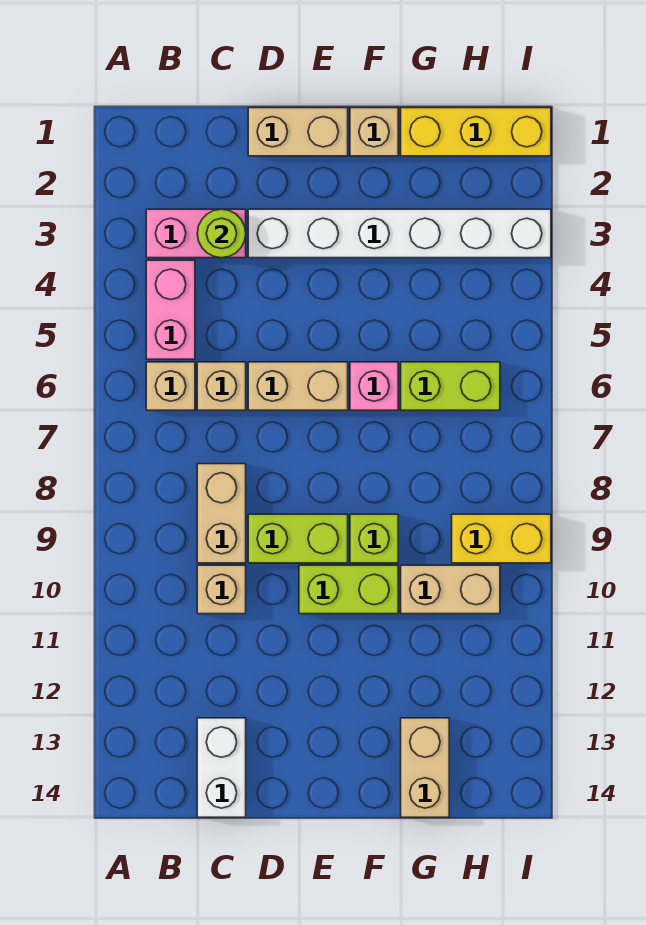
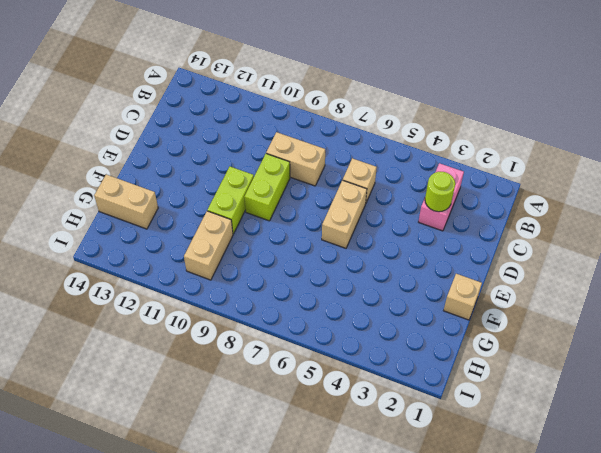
none -> pink 1x2 brick [146,260,195,359]
none -> tan 1x1 brick [146,362,195,410]
none -> tan 1x1 brick [197,565,246,614]

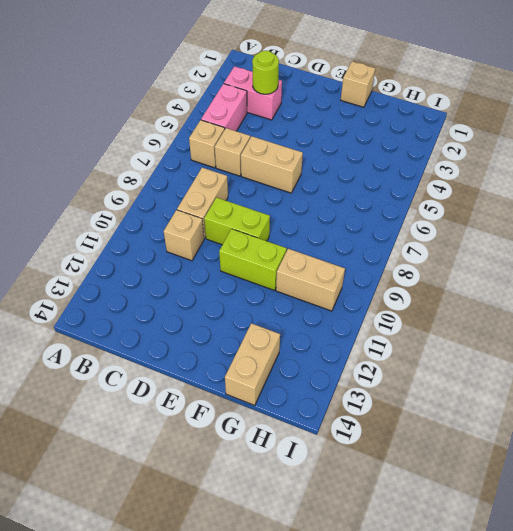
none -> white 1x2 brick [197,718,246,817]
none -> tan 1x2 brick [248,108,348,156]
none -> white 1x6 brick [248,209,551,258]

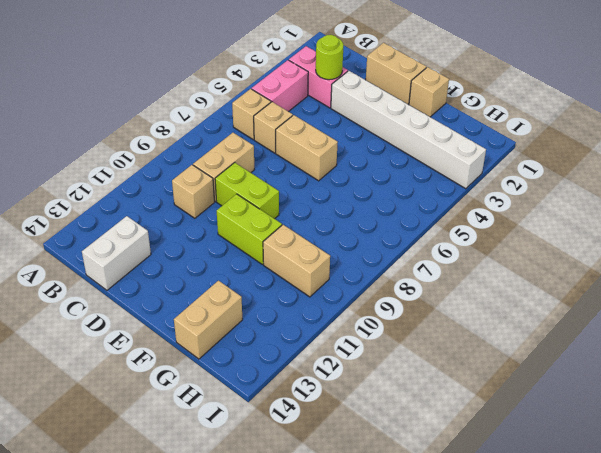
none -> pink 1x1 brick [350,362,398,410]
none -> lime 1x1 brick [350,514,398,563]
none -> yellow 1x3 brick [401,108,551,156]

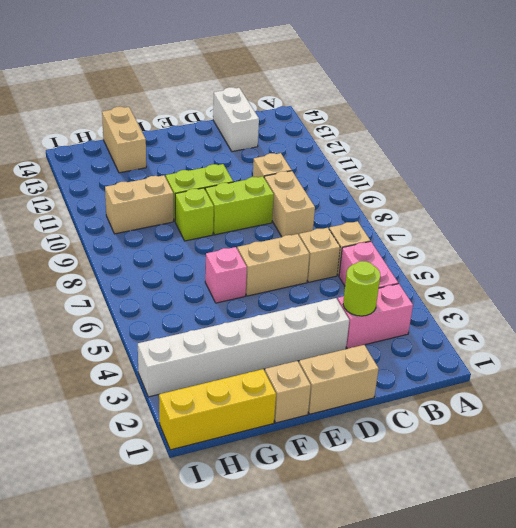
none -> lime 1x2 brick [401,362,500,410]
none -> yellow 1x2 brick [452,514,551,563]

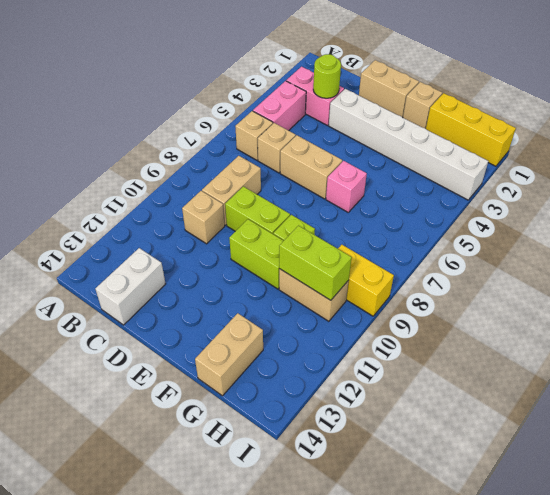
lime 1x2 brick [279,226,352,300] -> lime 1x2 brick moved to [401,362,500,410]

